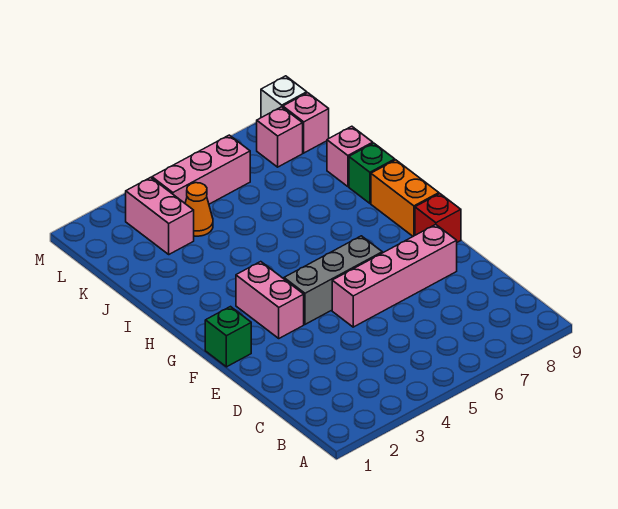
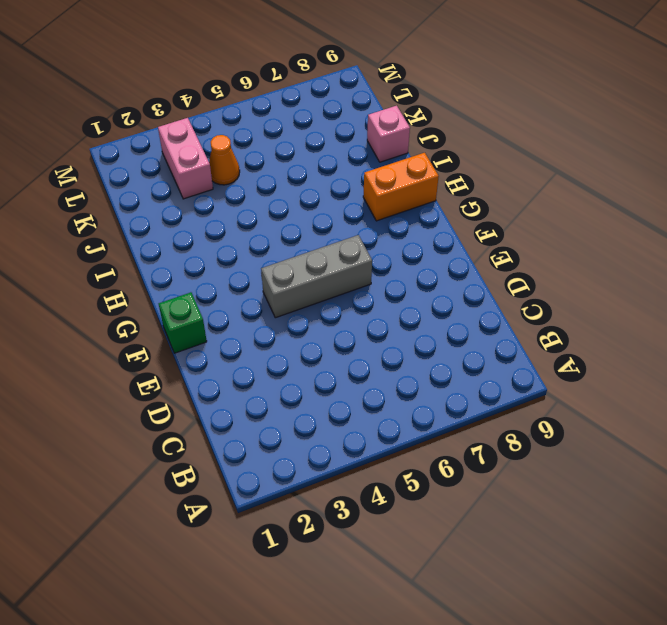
orange 1x2 brick [363,153,439,221] -> orange 1x2 brick turned to [371,160,439,236]
none -> pink 1x4 brick [332,224,457,327]
none -> pink 1x2 brick [236,262,304,338]
none -> red 1x1 brick [415,194,461,242]

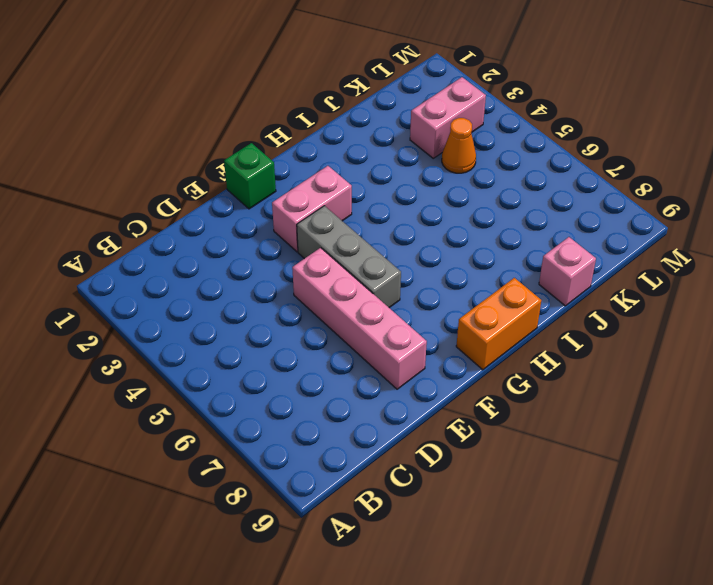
none -> red 1x1 brick [415,194,461,242]
none -> green 1x1 brick [349,143,395,203]
none -> pink 1x3 brick [152,135,250,204]

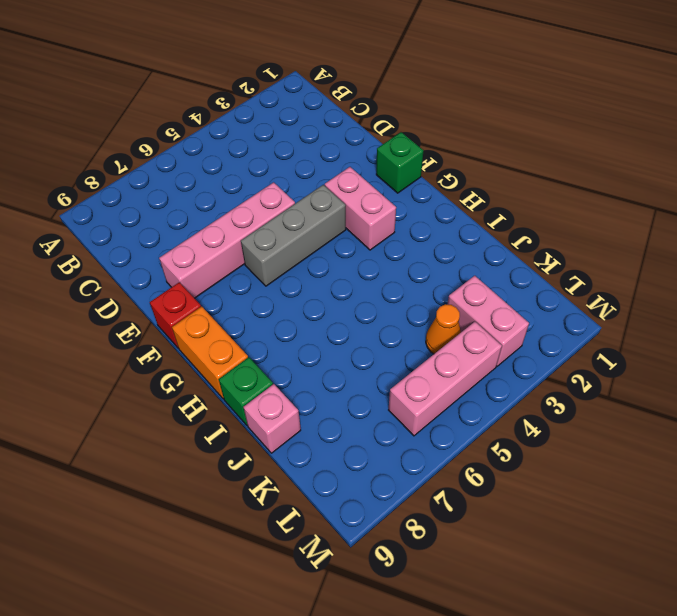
none -> pink 1x1 brick [257,107,303,167]
none -> pink 1x1 brick [283,93,329,153]
none -> white 1x1 brick [261,76,307,118]

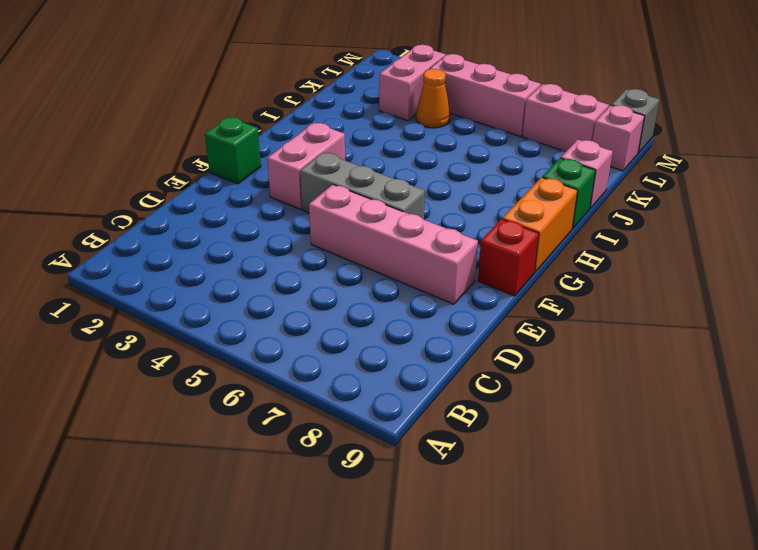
pink 1x2 brick [522,84,609,151] -> pink 1x1 brick [257,107,303,167]
grey 1x1 brick [611,89,659,153] -> white 1x1 brick [261,76,307,118]

